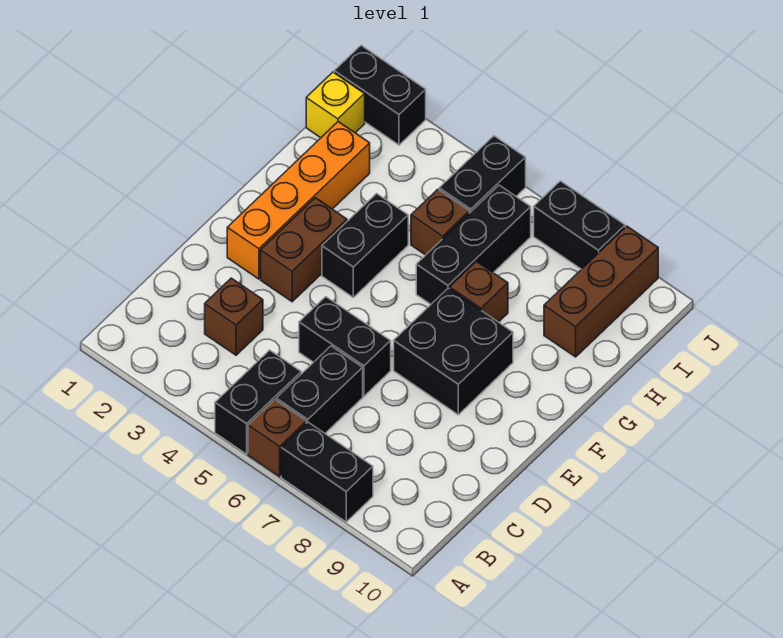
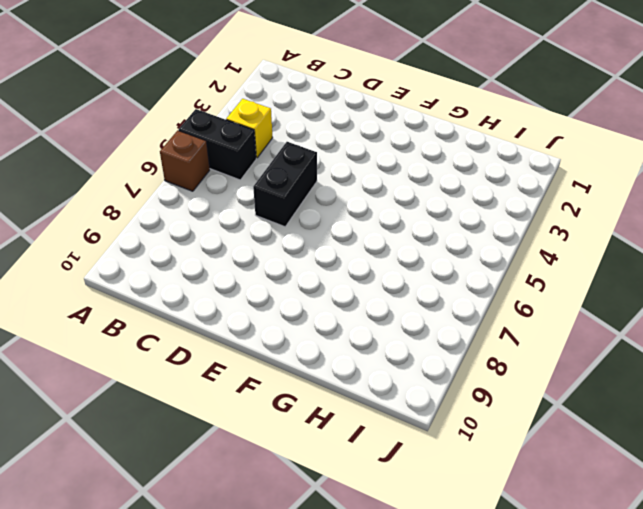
yellow 1x1 brick [226,99,273,158] -> yellow 1x1 brick moved to [306,72,365,138]
none -> black 1x2 brick [281,422,373,522]
none -> black 1x2 brick [276,346,363,433]
none -> brown 1x1 brick [205,278,263,355]

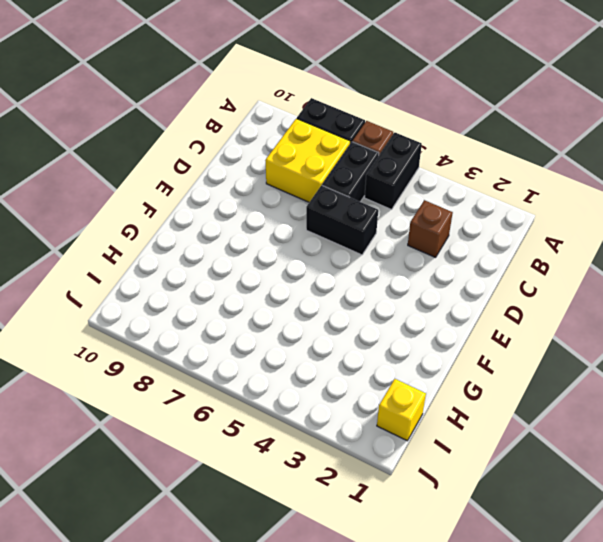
yellow 2x2 brick [265,119,350,202] -> none
none -> orange 1x4 brick [227,122,370,279]
none -> brown 1x2 brick [261,198,347,302]
none -> black 2x2 brick [394,288,513,415]

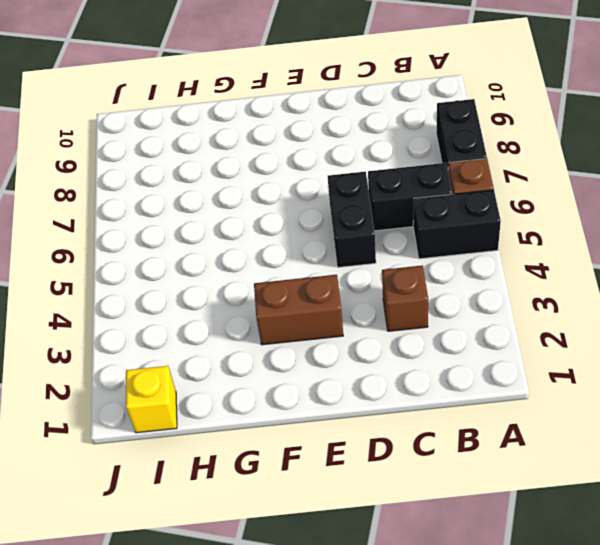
none -> orange 1x4 brick [227,122,370,279]
none -> black 2x2 brick [394,288,513,415]
none -> black 1x2 brick [322,194,408,297]

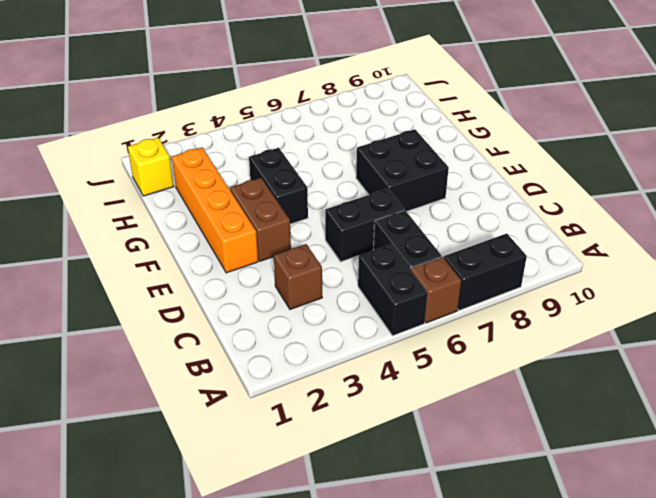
none -> black 1x3 brick [416,185,531,304]
none -> brown 1x1 brick [450,261,508,322]
none -> brown 1x1 brick [411,189,469,255]

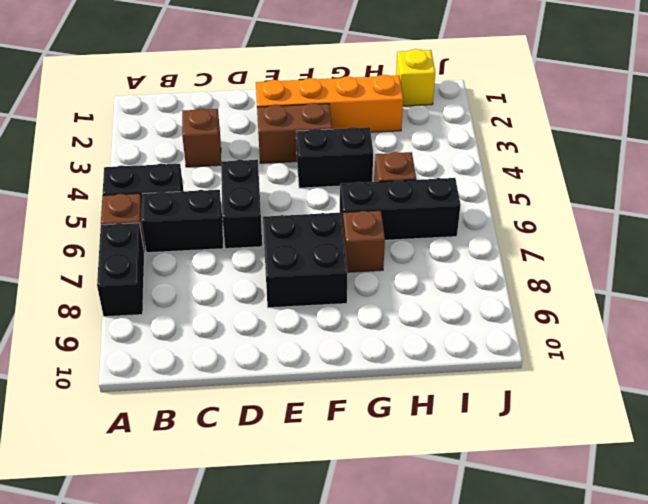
none -> brown 1x3 brick [544,226,658,357]
none -> black 1x2 brick [439,136,526,213]
none -> black 1x2 brick [334,45,426,145]

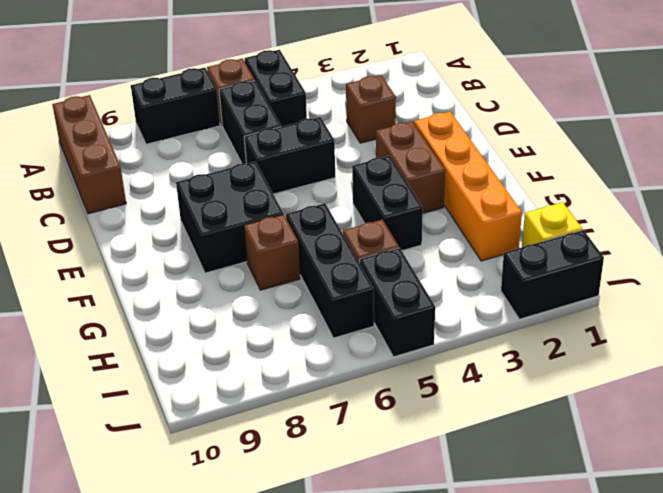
brown 1x3 brick [52,95,126,214] -> brown 1x3 brick moved to [544,226,658,357]
none -> black 1x2 brick [534,181,625,269]

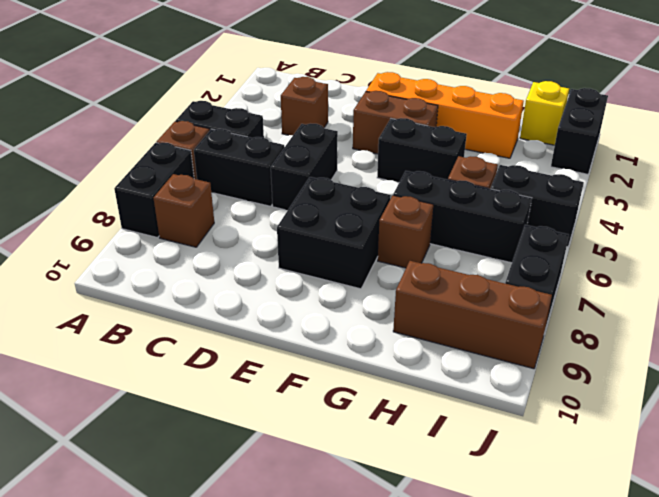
brown 1x1 brick [154,174,214,247] -> none

